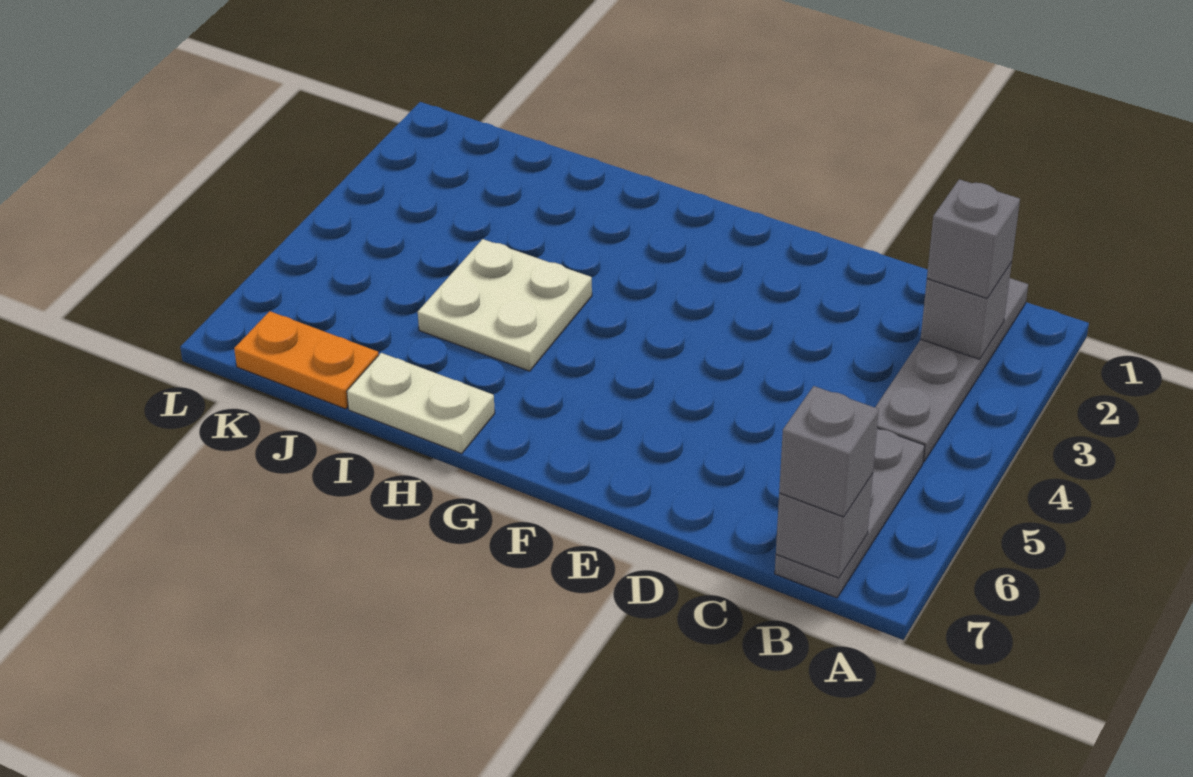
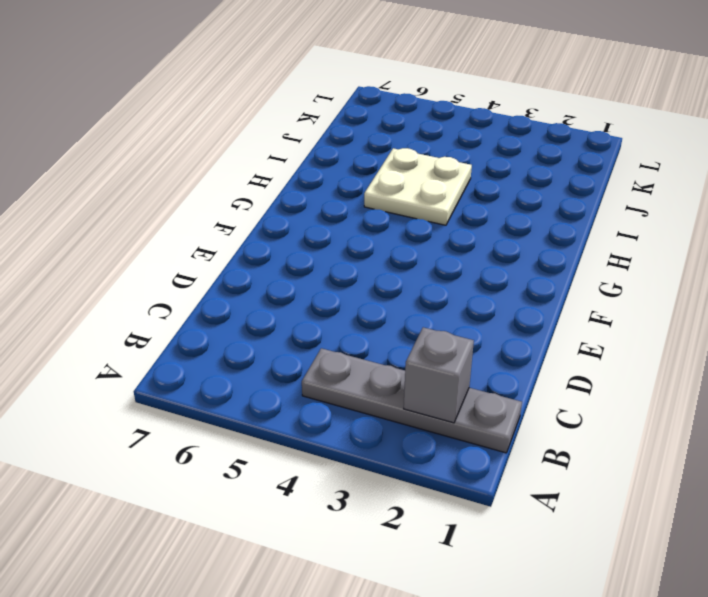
none -> grey 1x3 plate [775,428,925,598]
none -> white 1x2 plate [347,353,495,453]

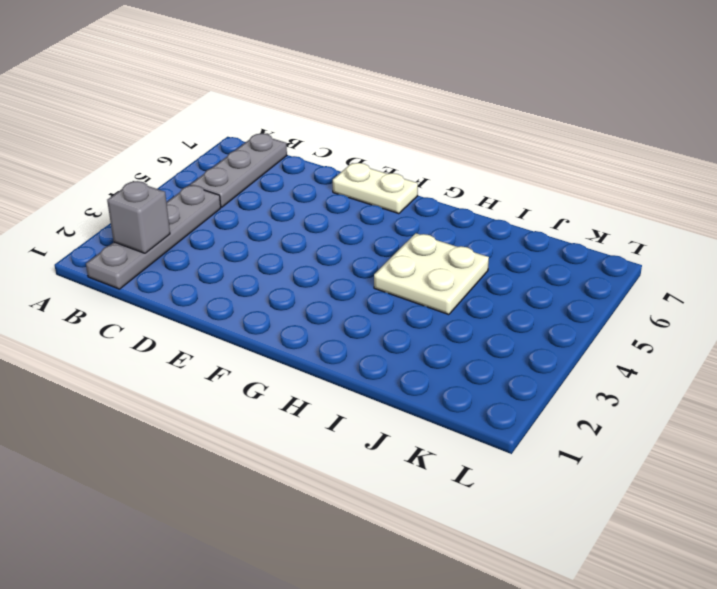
white 1x2 plate [333,163,418,214] -> white 1x2 plate moved to [347,353,495,453]
none -> orange 1x2 plate [234,311,379,409]
none -> grey 1x1 brick [776,474,873,578]

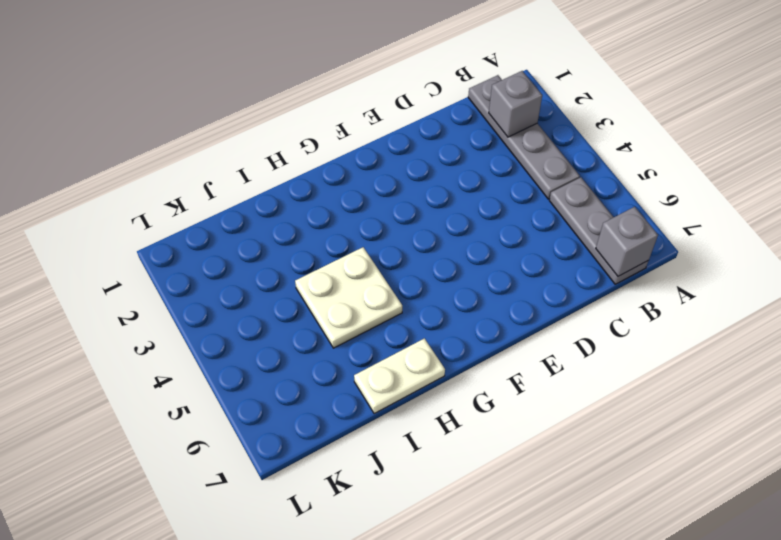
none -> orange 1x2 plate [234,311,379,409]
none -> grey 1x1 brick [927,179,1020,298]

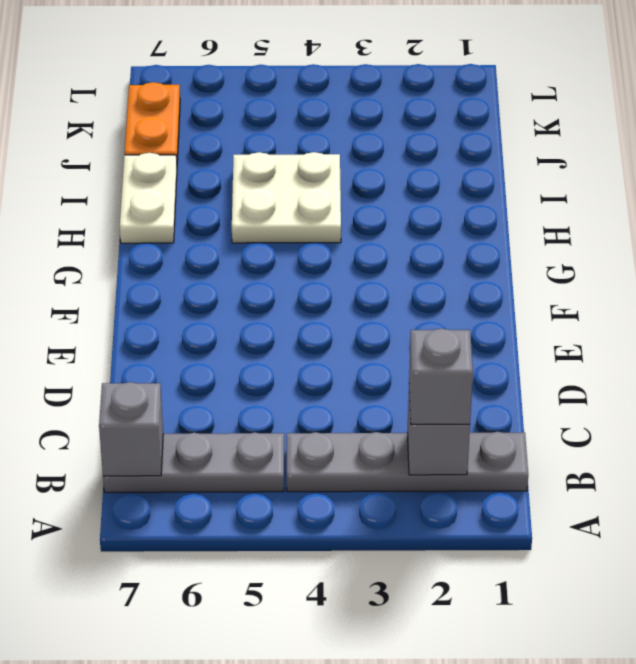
none -> grey 1x1 brick [779,386,879,517]

